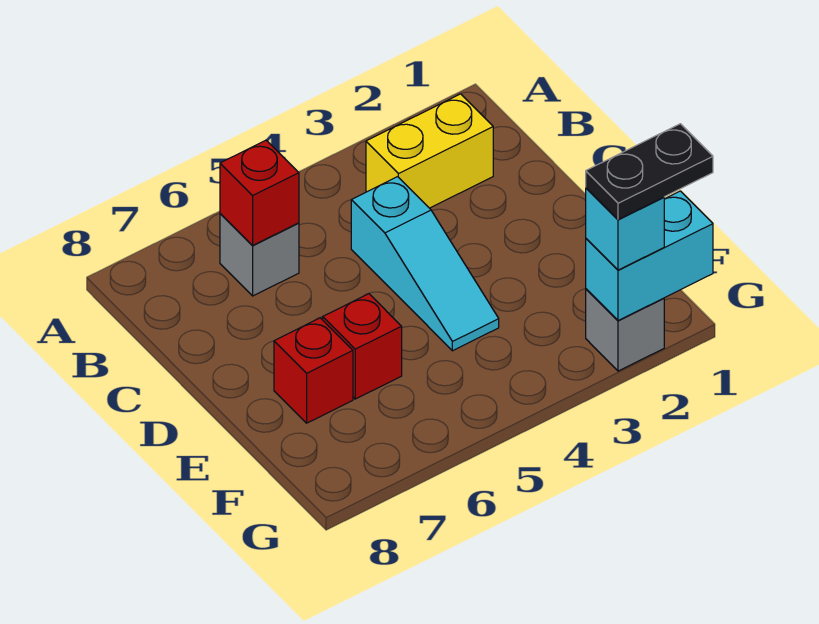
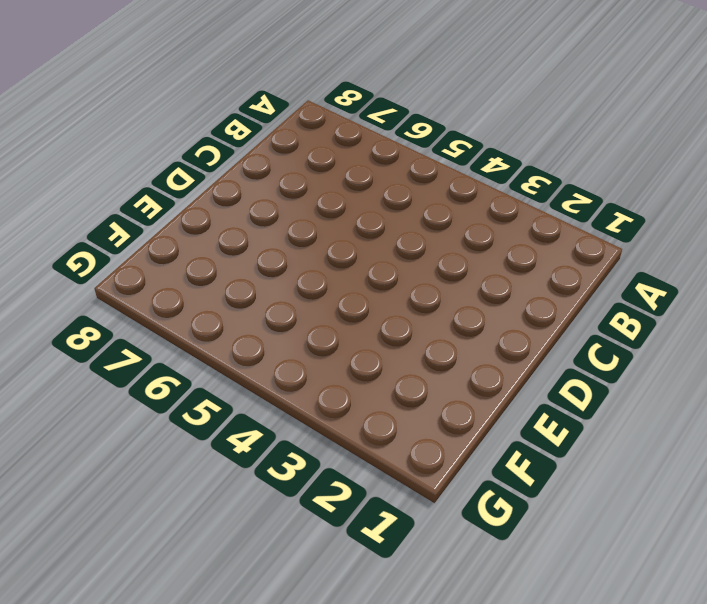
none -> yellow 1x2 brick [366,94,493,208]
none -> grey 1x1 brick [220,214,299,296]

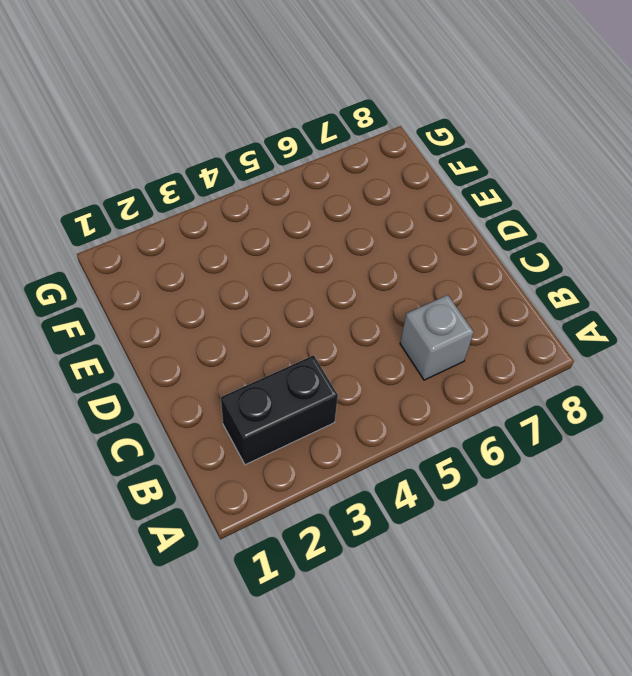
black 1x2 brick [221,355,338,465] -> yellow 1x2 brick [366,94,493,208]
none -> cyan 1x3 slope [351,177,499,351]
none -> red 1x1 brick [323,294,402,399]

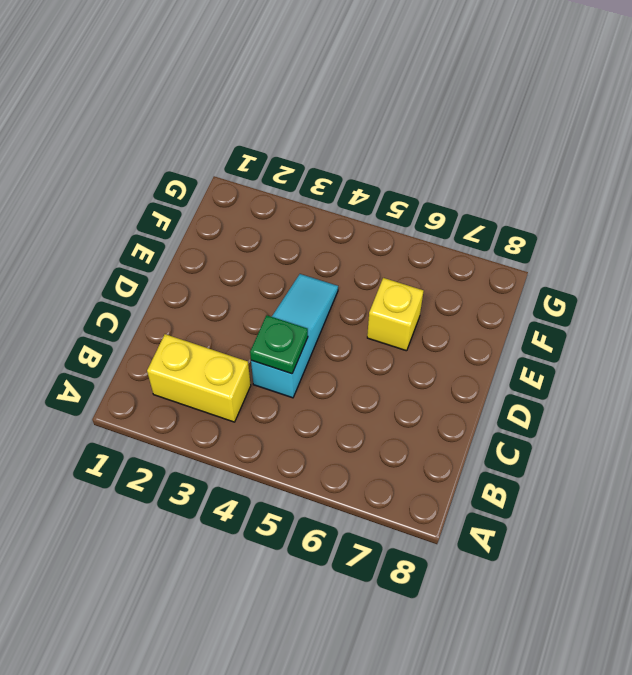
green 1x1 plate [250,315,308,374] -> none
yellow 1x1 brick [367,278,423,351] -> red 1x1 brick [323,294,402,399]
none -> grey 1x1 brick [220,214,299,296]
none -> red 1x1 brick [274,318,353,423]

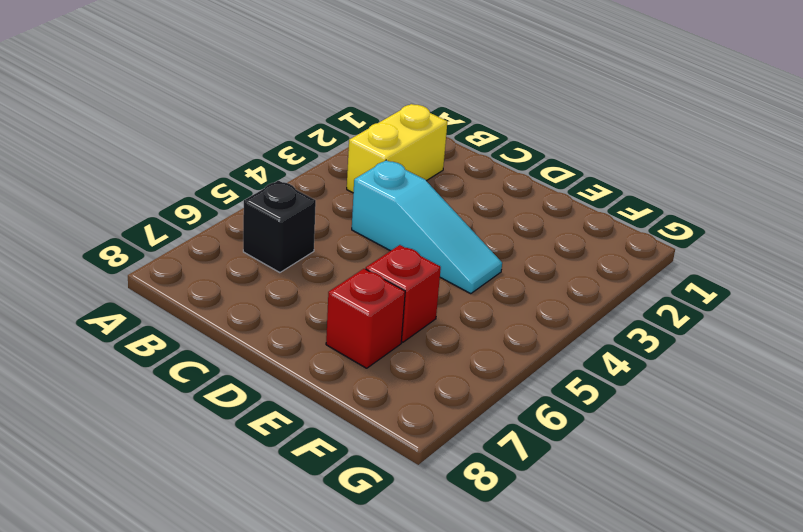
black 1x1 brick [243,181,316,273] -> grey 1x1 brick [220,214,299,296]
none -> grey 1x1 brick [586,289,664,371]
none -> red 1x1 brick [220,140,299,246]

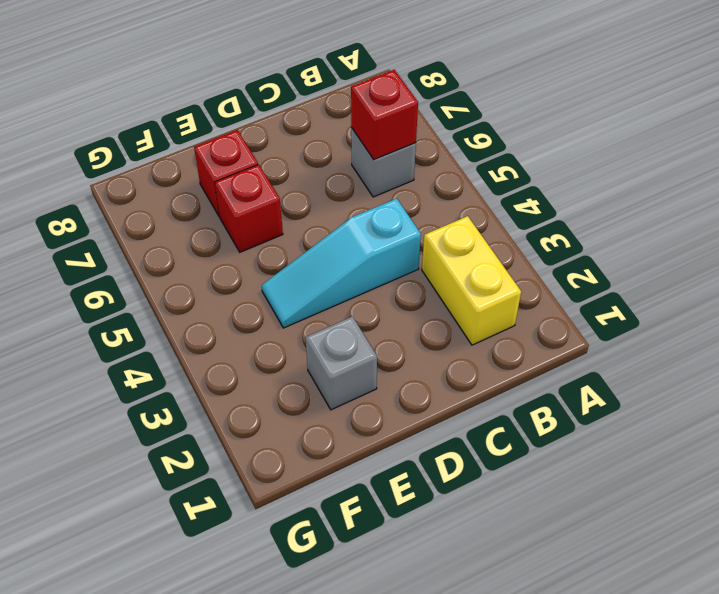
grey 1x1 brick [306,316,377,410] -> grey 1x1 brick moved to [586,289,664,371]
none -> cyan 1x2 brick [586,191,713,321]
none -> cyan 1x1 brick [586,188,664,270]

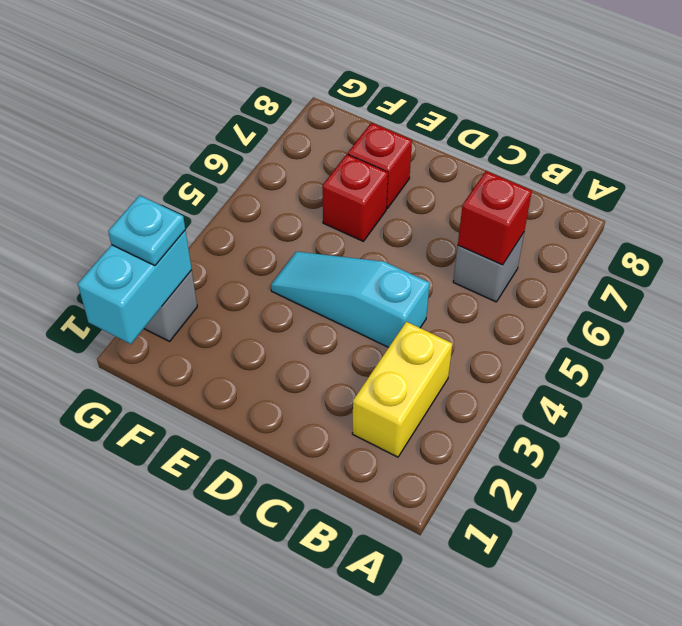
cyan 1x1 plate [108,195,185,266] -> cyan 1x1 brick [586,188,664,270]
none -> black 1x2 plate [586,124,713,220]

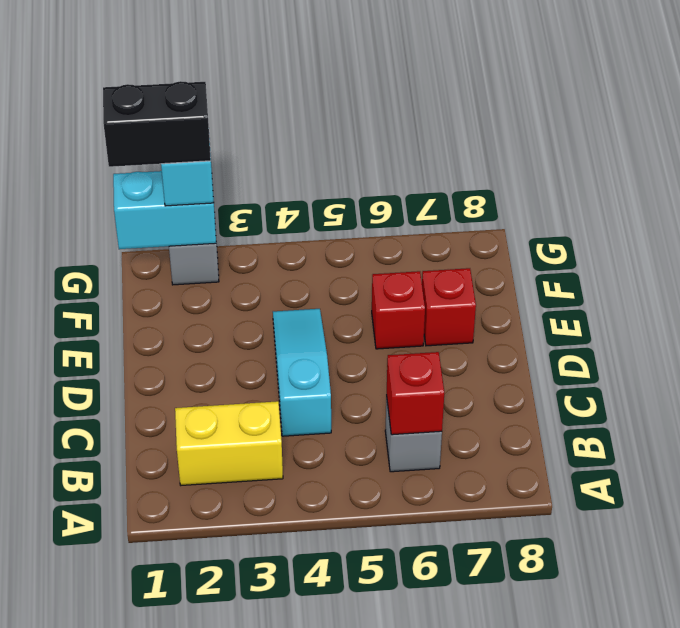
black 1x2 brick [103,81,211,167] -> black 1x2 plate [586,124,713,220]

